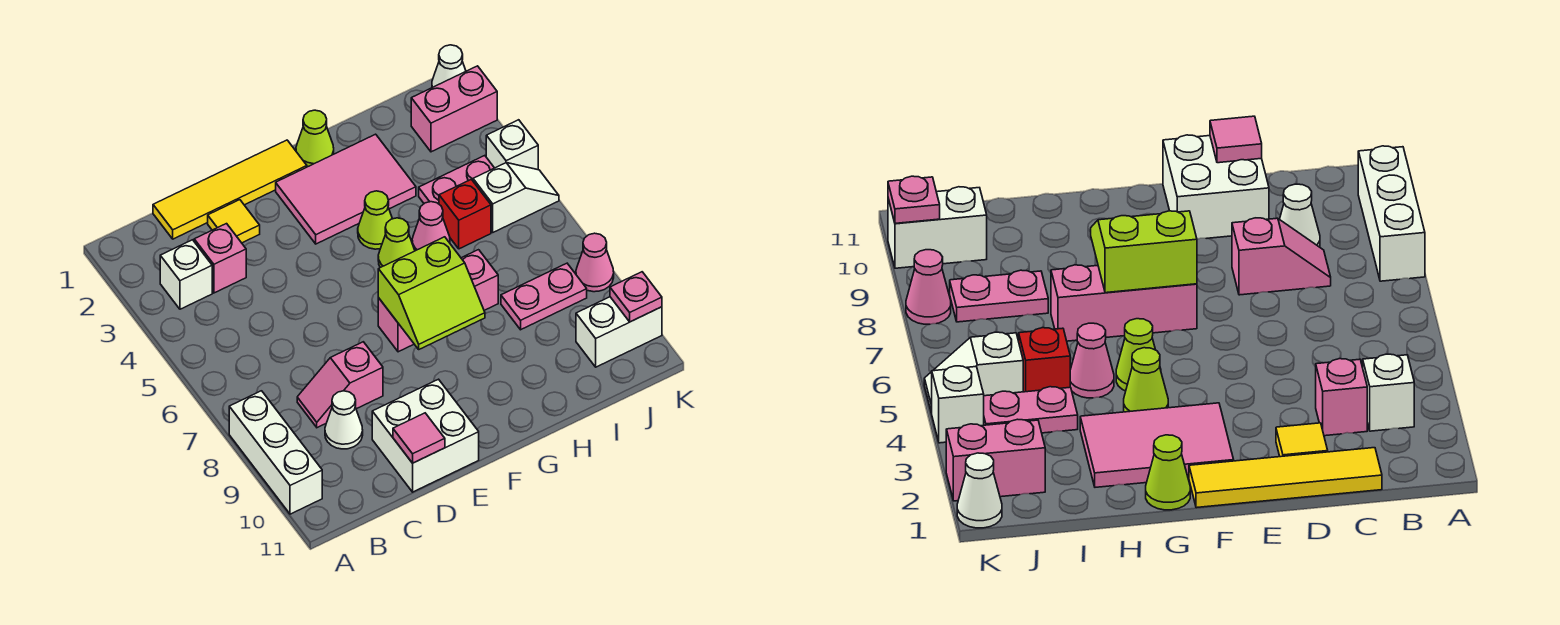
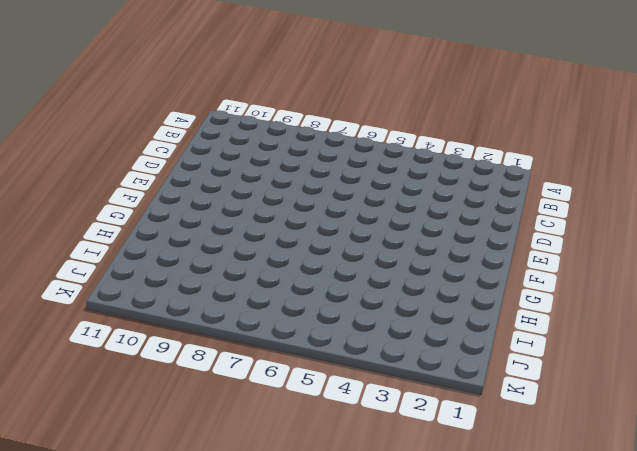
none -> white 1x3 brick [229,391,322,514]
none -> white 1x1 brick [160,240,212,309]
none -> yellow 1x4 tile [153,140,307,239]

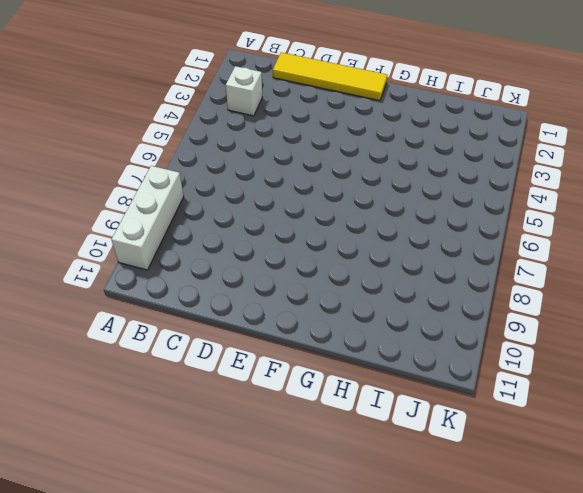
none -> pink 1x1 brick [194,224,246,293]
none -> pink 1x2 slope [297,342,383,428]
none -> white 1x1 cone [325,391,363,449]

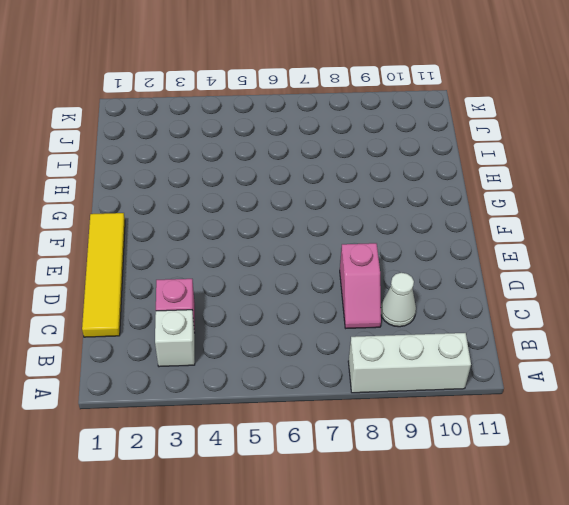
none -> yellow 1x1 tile [208,200,260,243]
none -> white 2x2 brick [372,379,479,492]
none -> pink 2x3 tile [276,134,416,244]

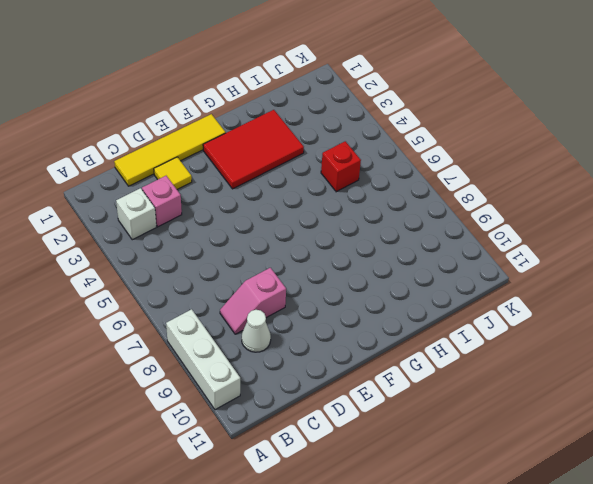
red 2x3 tile [203,110,304,189] -> pink 2x3 tile [276,134,416,244]
none -> white 2x2 brick [372,379,479,492]
none -> pink 1x3 brick [378,250,498,352]
none -> lime 1x1 cone [296,110,334,167]

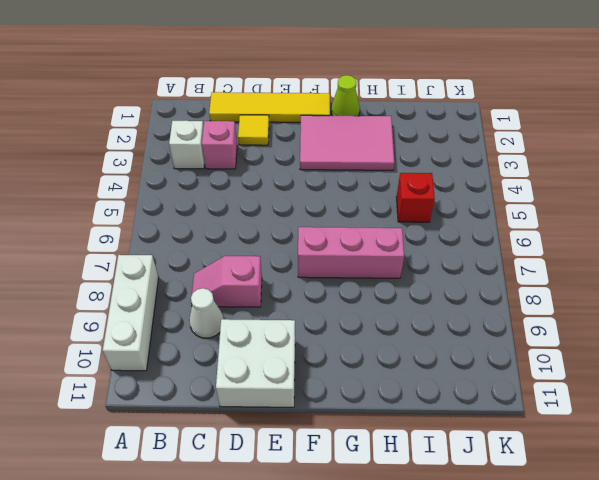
none -> lime 1x1 cone [358,191,392,249]
none -> lime 1x1 cone [378,218,415,268]
none -> pink 1x1 cone [412,202,450,251]

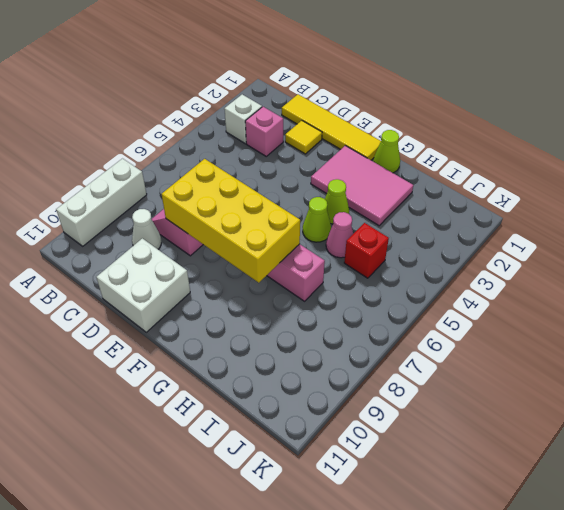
yellow 2x4 brick [162,159,300,283] -> lime 2x2 slope [378,237,485,349]
none -> pink 1x2 plate [419,156,494,204]
none -> pink 1x2 plate [501,263,587,330]
none -> pink 1x2 brick [411,66,497,152]

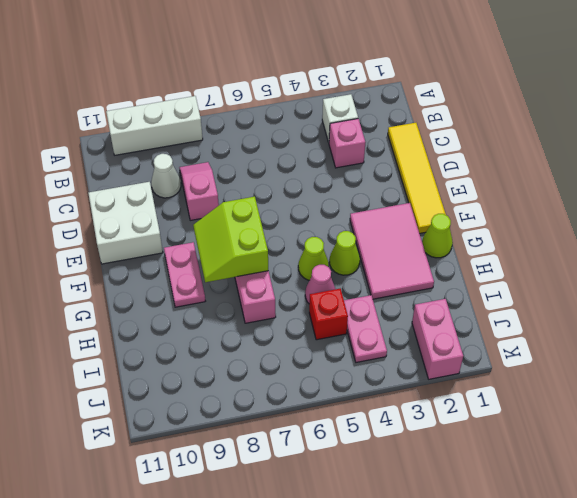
pink 1x2 plate [164,242,205,307] -> pink 1x2 plate moved to [501,263,587,330]
none -> yellow 1x1 tile [208,200,260,243]
none -> white 1x2 slope [473,163,559,232]
none -> white 1x2 brick [576,297,662,367]

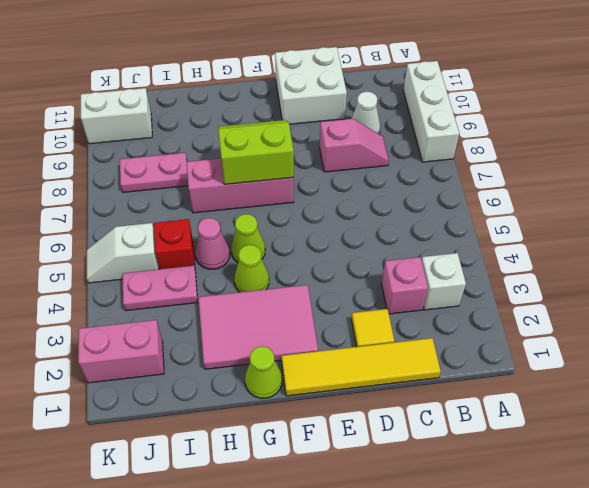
none -> white 1x1 cone [432,45,466,87]
none -> white 1x1 brick [486,120,538,170]
none -> pink 1x1 cone [576,233,614,292]

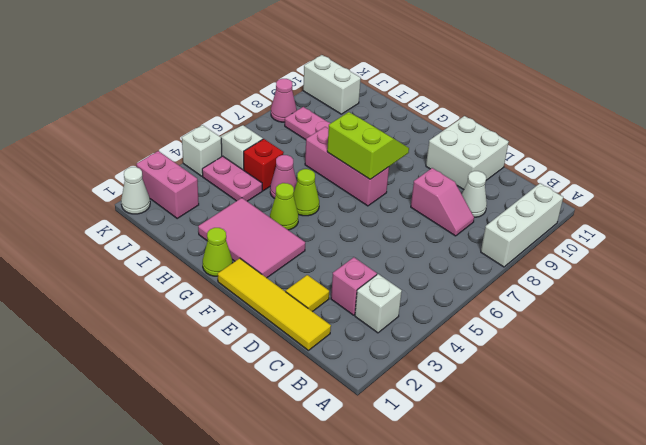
none -> pink 1x1 tile [393,413,445,463]
none -> pink 1x1 plate [610,272,662,322]

